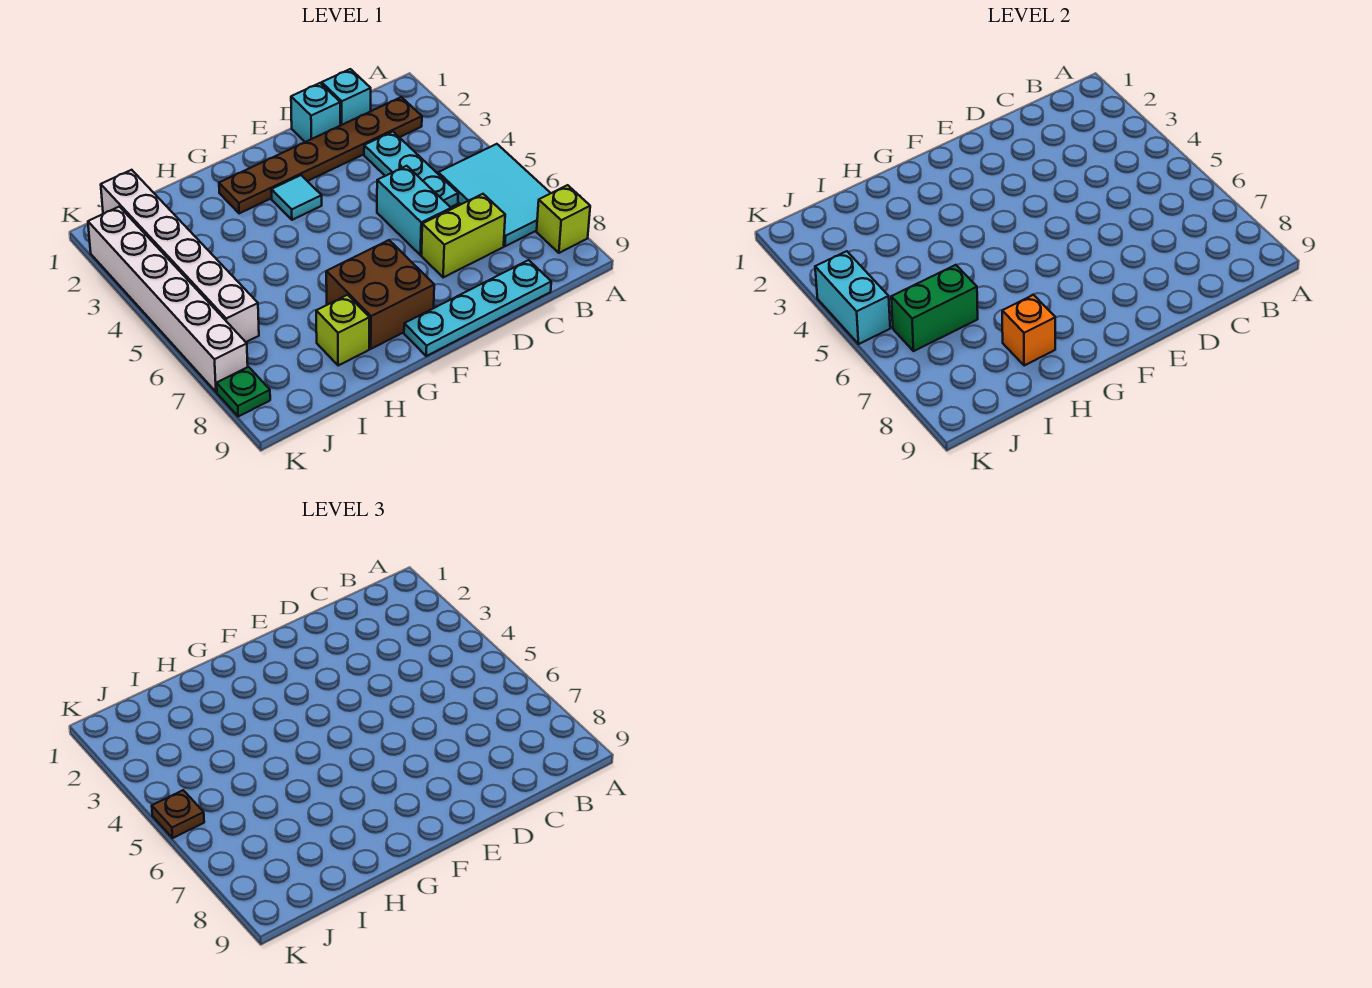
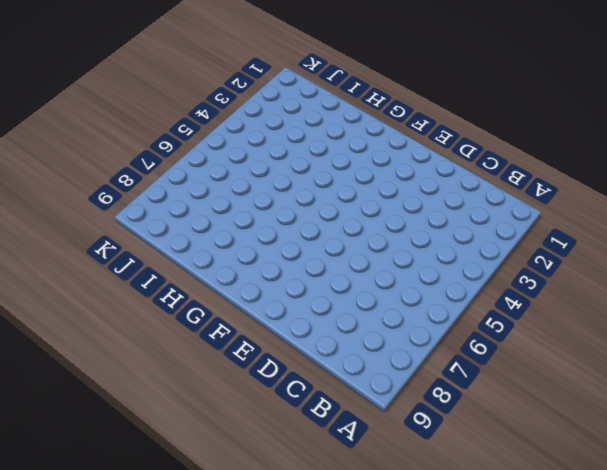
none -> cyan 2x3 tile [438,144,551,246]
none -> lime 1x1 brick [537,185,590,253]
none -> brown 1x6 plate [219,97,422,213]

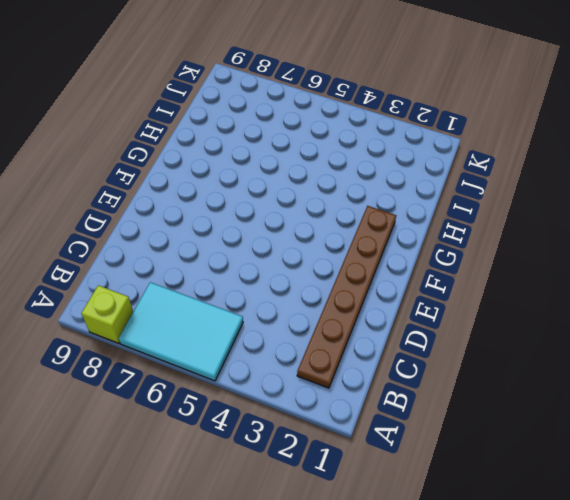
none -> cyan 1x1 brick [322,69,371,125]
none -> cyan 1x3 plate [364,132,458,207]
none -> lime 1x2 brick [422,194,505,277]

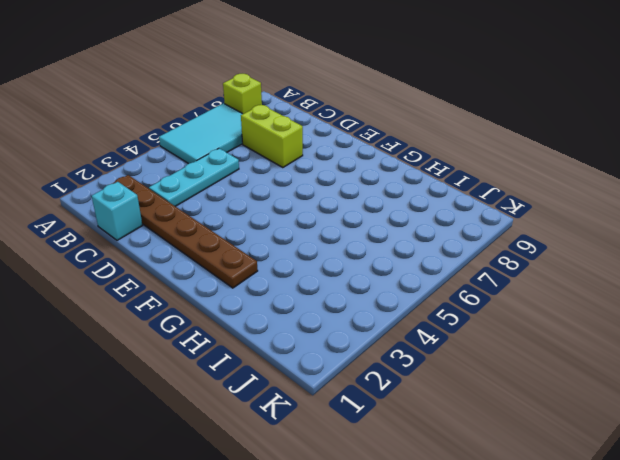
none -> cyan 1x4 plate [404,260,551,356]
none -> cyan 1x1 brick [291,83,340,142]
none -> cyan 1x2 brick [377,166,451,255]

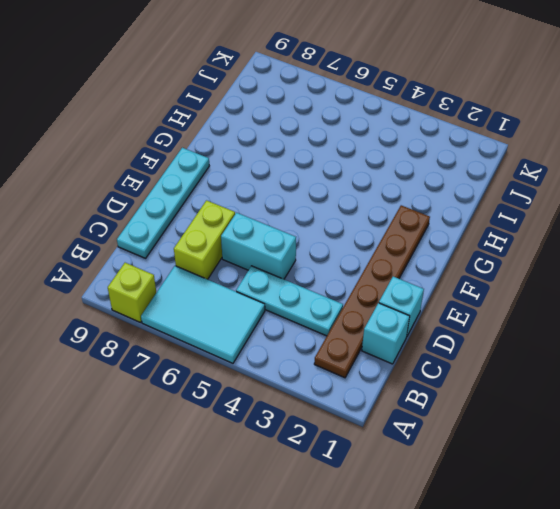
none -> cyan 1x1 tile [271,175,322,220]
none -> brown 2x2 brick [326,240,434,349]
none -> lime 1x1 brick [316,295,369,365]

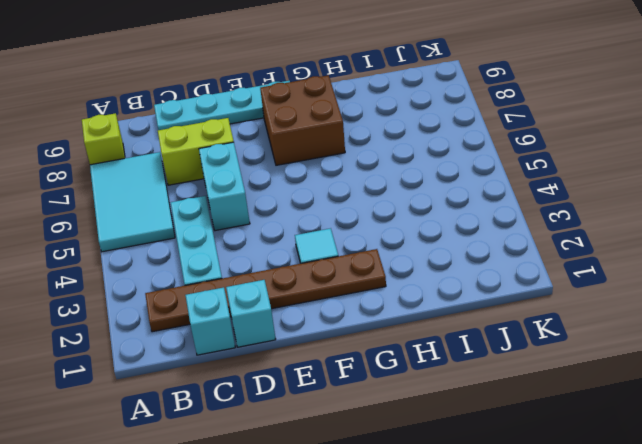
none -> lime 1x1 brick [316,295,369,365]
none -> white 1x6 brick [101,170,259,342]
none -> white 1x6 brick [88,207,248,392]

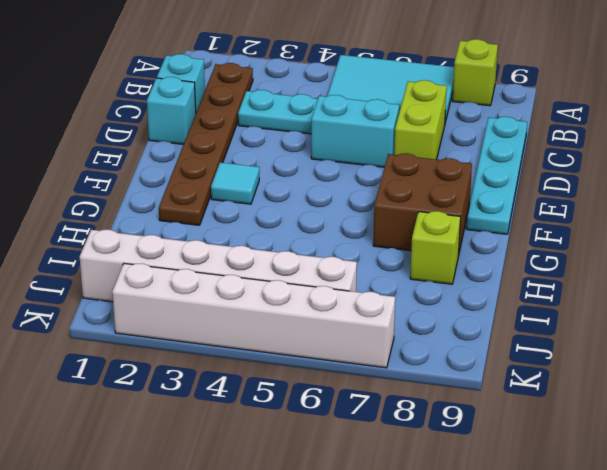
none -> green 1x1 plate [217,367,270,416]
none -> orange 1x1 brick [1002,295,1055,365]
none -> green 1x2 brick [891,265,978,351]

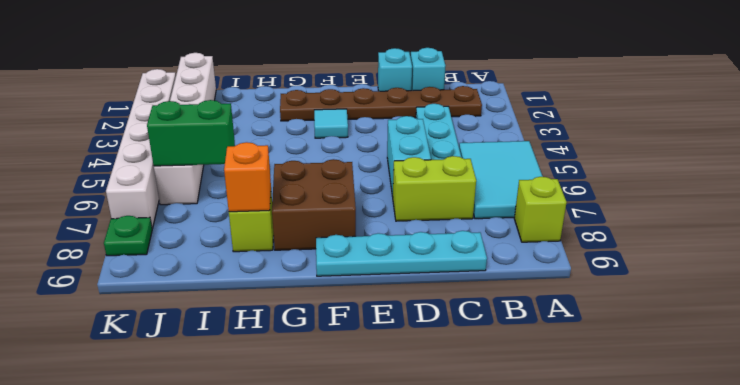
none -> cyan 1x2 brick [815,251,890,344]
none -> brown 1x1 plate [152,790,204,838]

